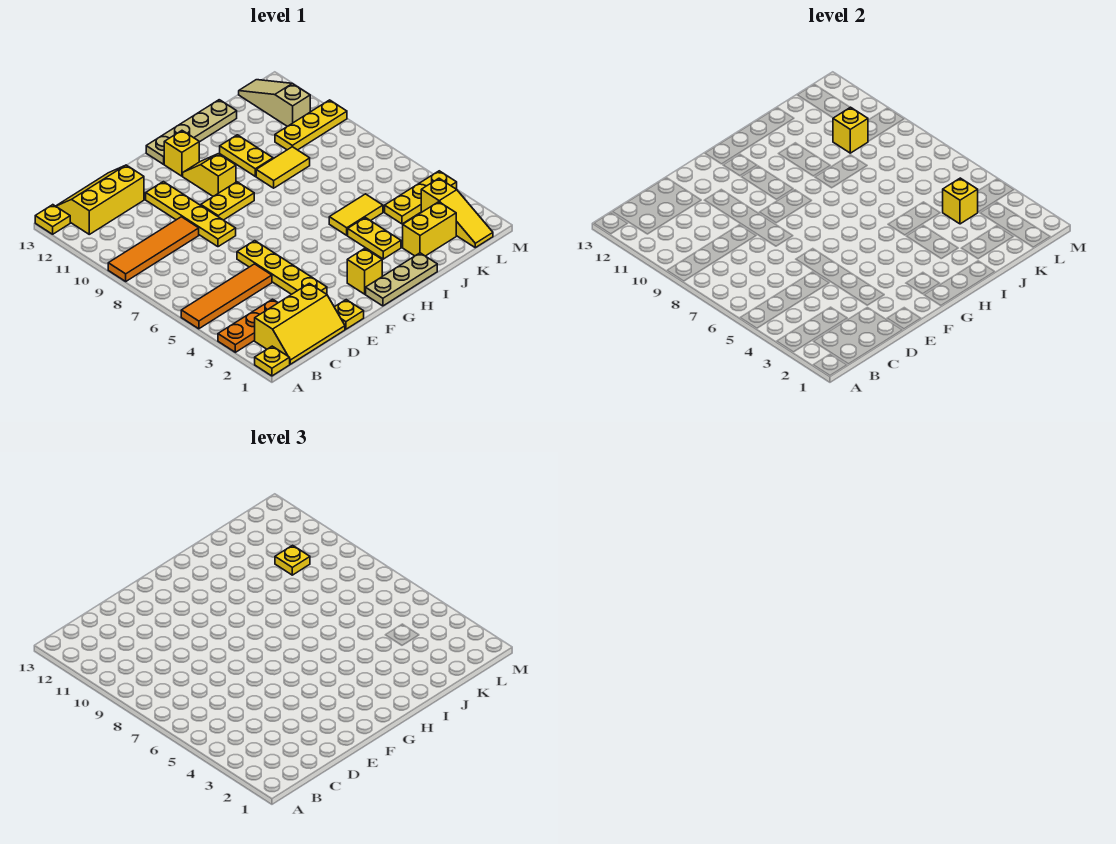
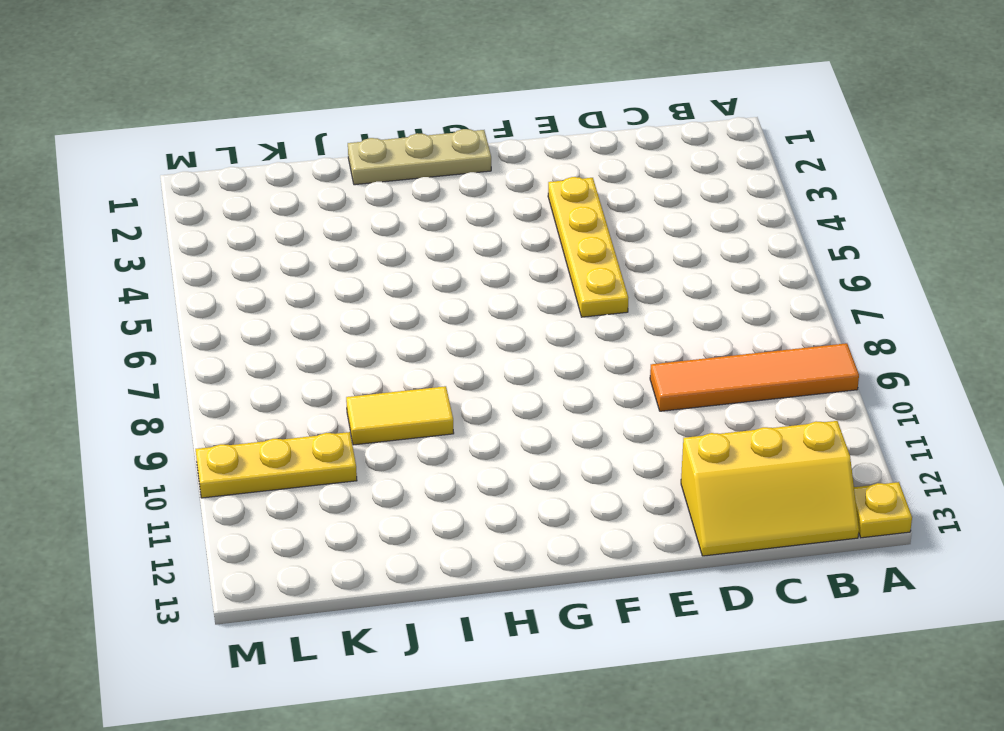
none -> yellow 1x1 plate [255,346,290,376]
none -> orange 1x3 plate [218,299,278,352]
none -> orange 1x4 tile [181,264,272,329]

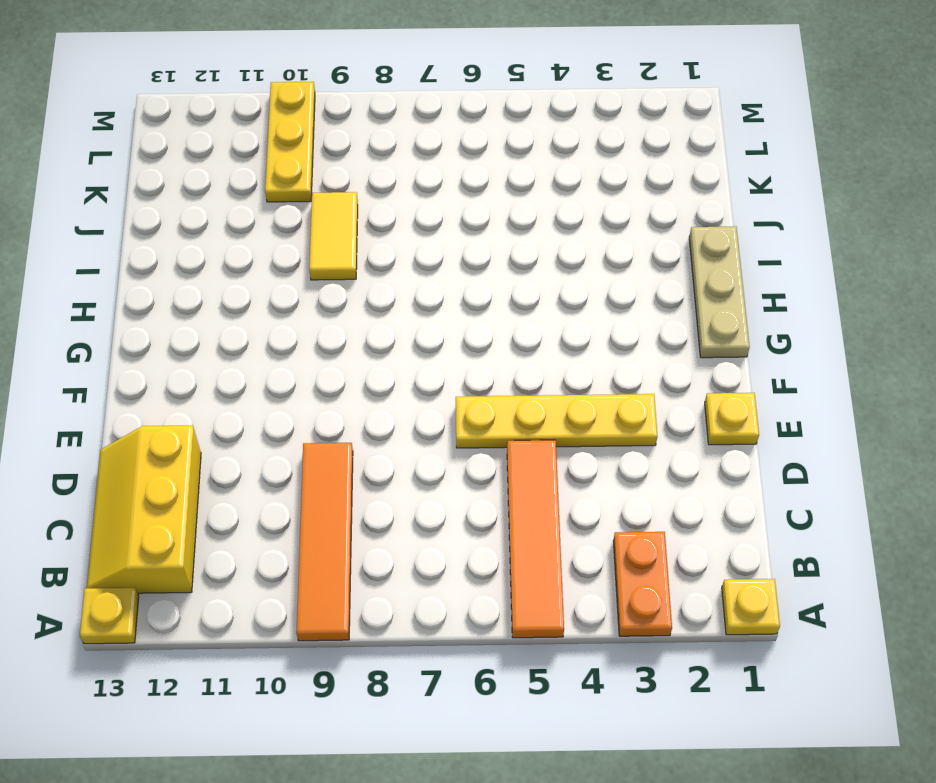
orange 1x2 plate [613,532,672,636] -> orange 1x3 plate [218,299,278,352]
none -> yellow 2x3 slope [255,283,345,364]
none -> yellow 1x4 plate [146,182,236,247]
none -> yellow 1x2 plate [201,182,254,220]

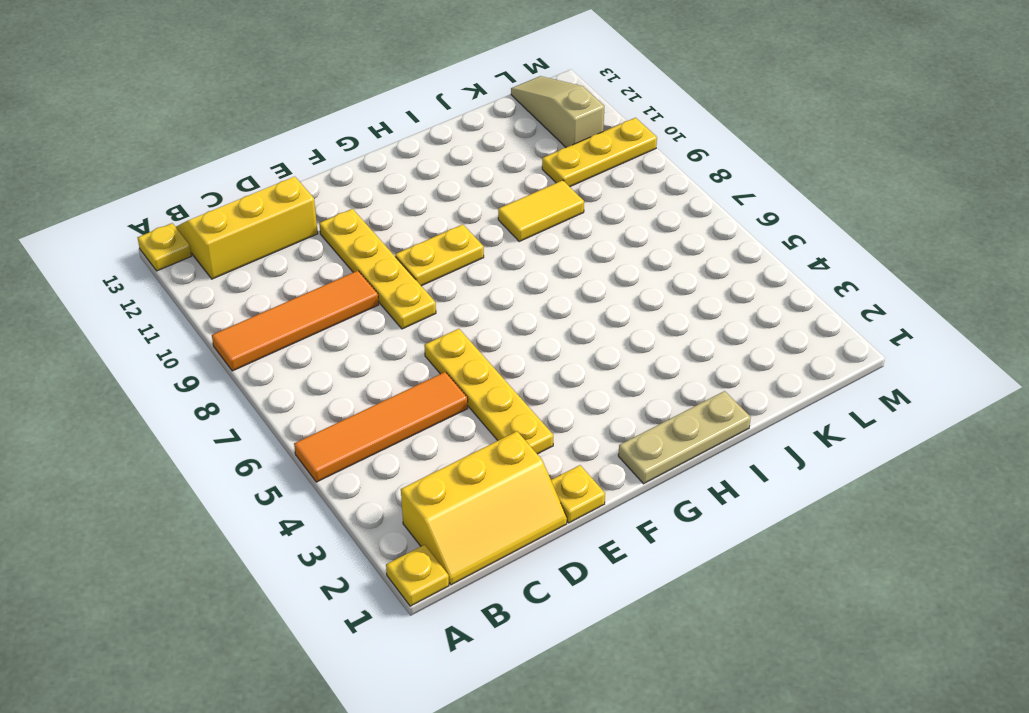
none -> orange 1x3 plate [218,299,278,352]
none -> yellow 1x1 brick [347,248,382,294]
none -> yellow 1x2 slope [183,154,236,196]

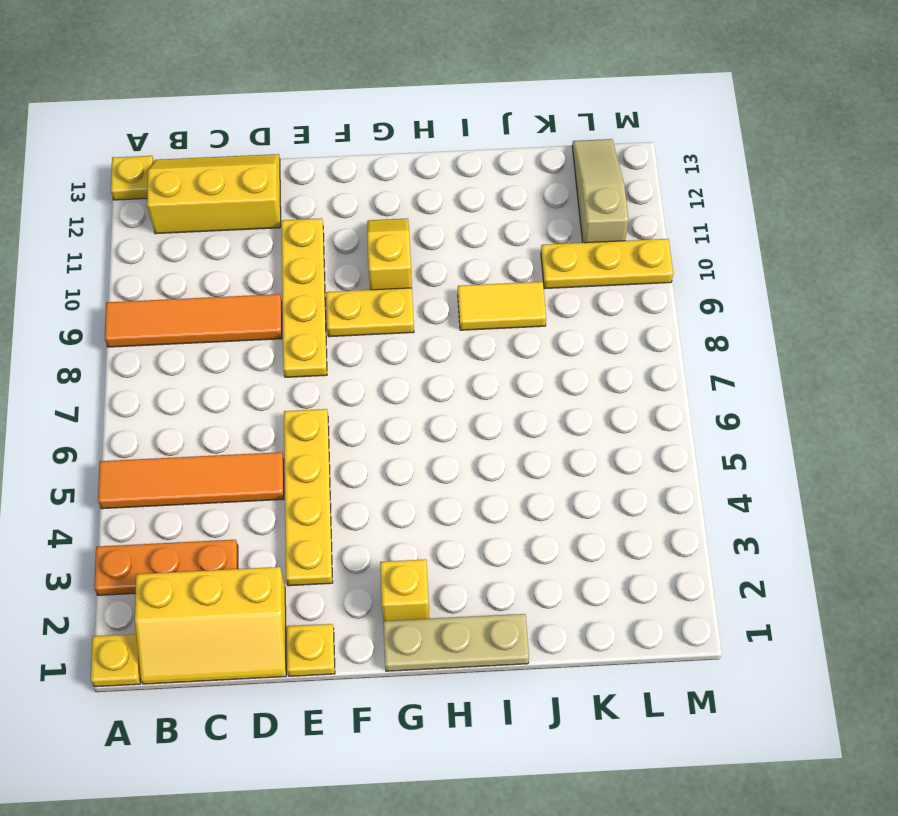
none -> yellow 1x1 brick [164,131,199,176]
none -> tan 1x4 plate [146,100,237,164]
none -> yellow 1x2 plate [348,218,401,259]

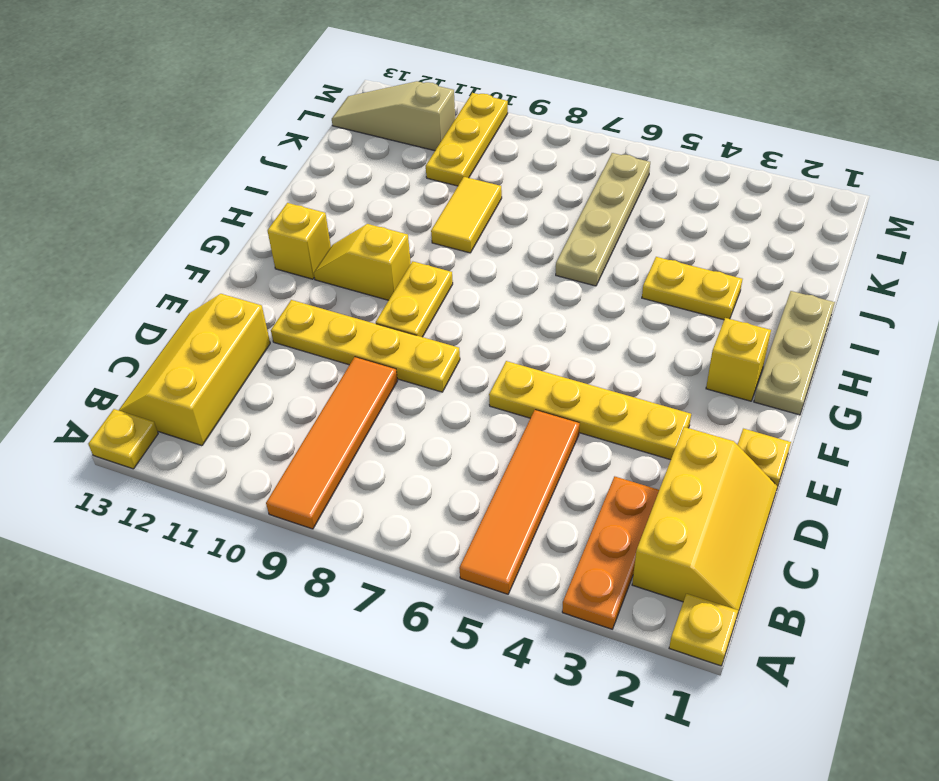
tan 1x4 plate [556,153,650,286] -> tan 1x4 plate moved to [146,100,237,164]
none -> yellow 1x2 tile [329,194,383,235]
none -> yellow 1x2 plate [220,135,273,176]
none -> yellow 1x2 brick [403,202,456,256]

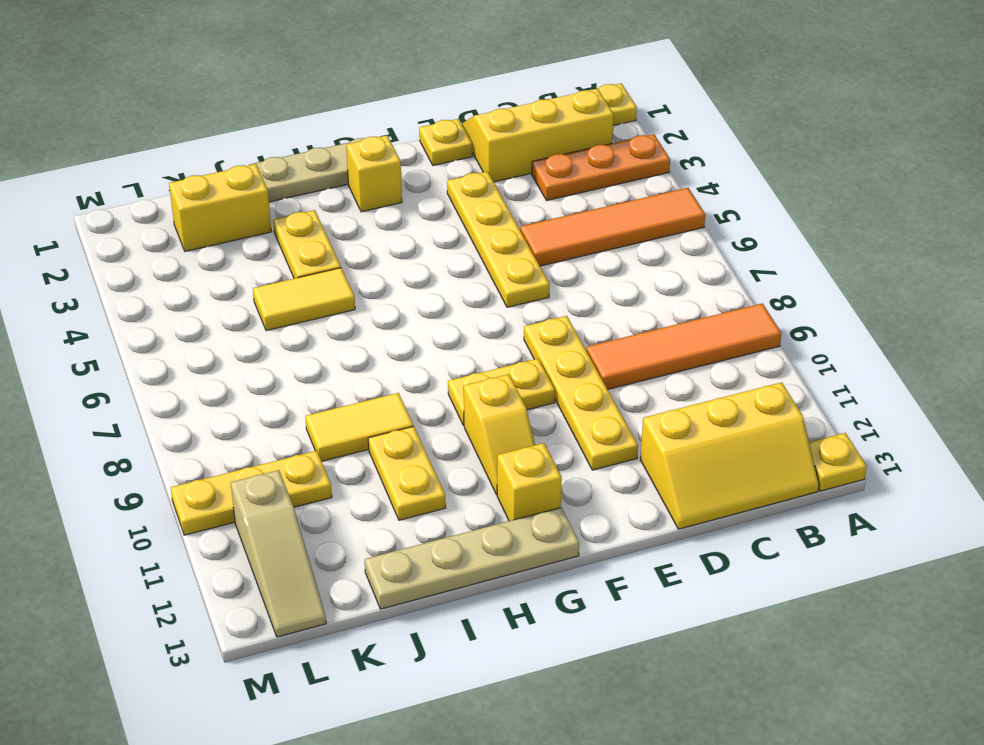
none -> yellow 1x3 plate [385,171,457,224]
none -> yellow 1x3 slope [421,178,493,248]
none -> yellow 1x1 brick [943,178,978,224]

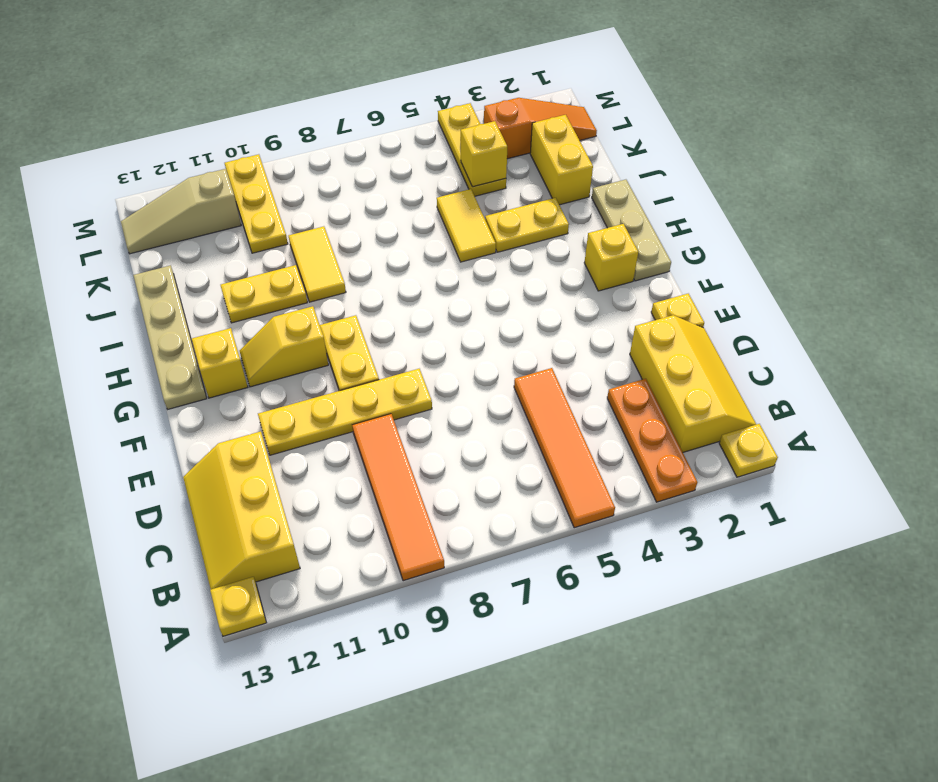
orange 1x3 slope [484,98,597,159] -> yellow 1x3 slope [421,178,493,248]
none -> yellow 1x4 plate [237,241,327,294]
none -> yellow 1x1 brick [833,107,868,153]
none -> yellow 1x1 plate [275,545,310,575]

